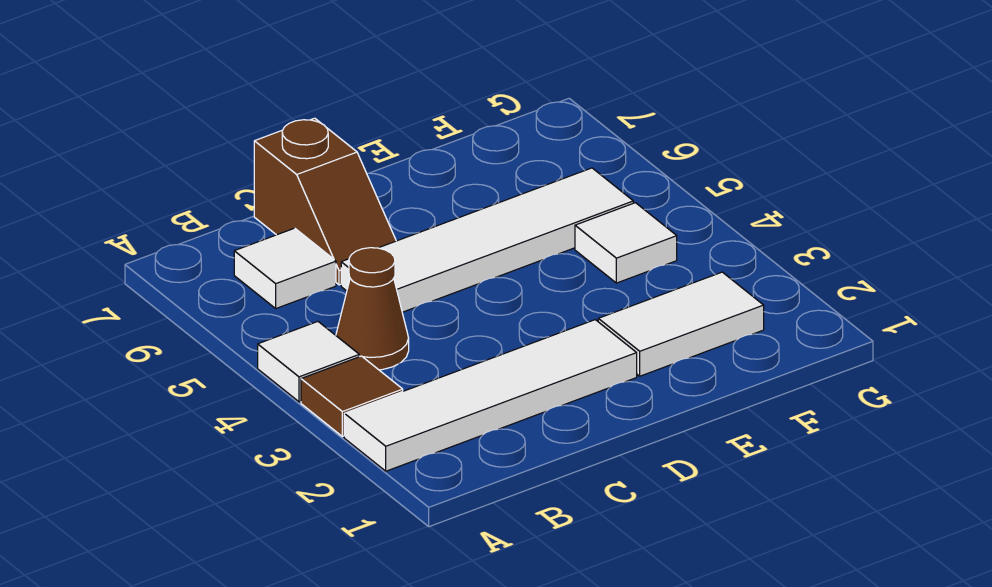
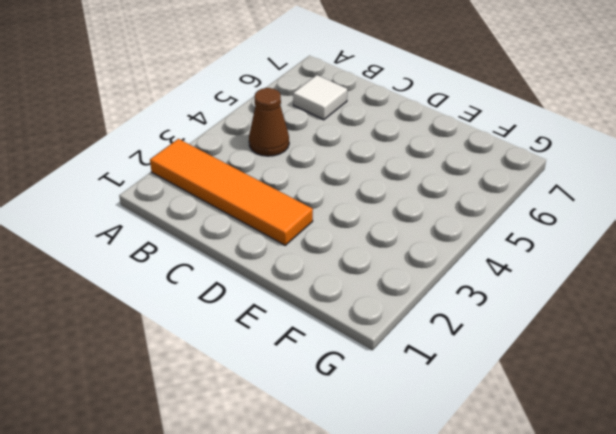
orange 1x4 tile [150,139,313,245] -> white 1x4 tile [344,320,637,471]
none -> brown 1x1 tile [301,356,403,437]
none -> white 1x1 tile [258,322,360,402]

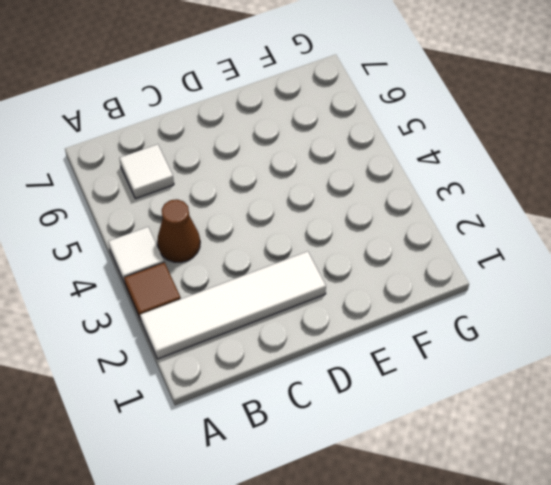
none -> white 1x4 tile [341,168,633,312]
none -> brown 1x2 slope [254,118,396,285]

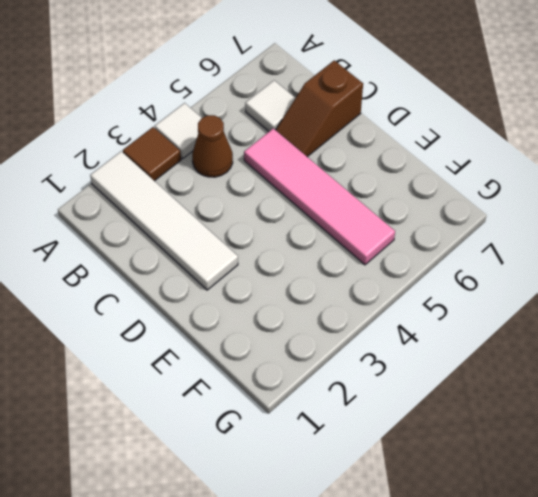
pink 1x4 tile [244,128,395,265] -> white 1x4 tile [341,168,633,312]
none -> white 1x2 tile [598,272,764,376]
none -> white 1x1 tile [575,203,677,283]

